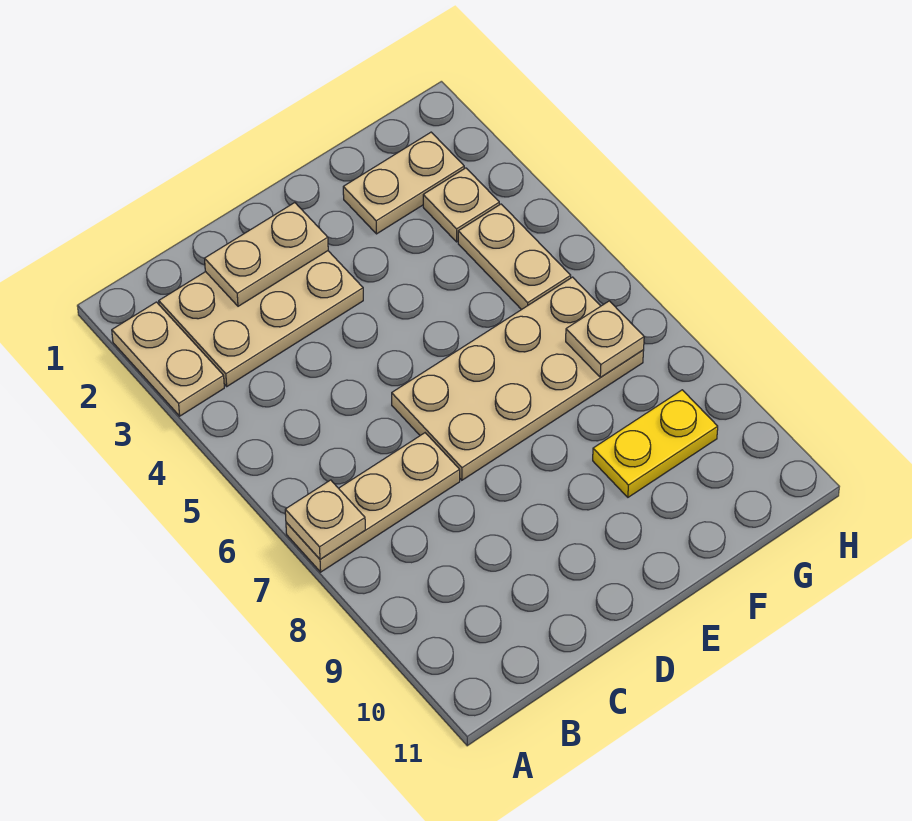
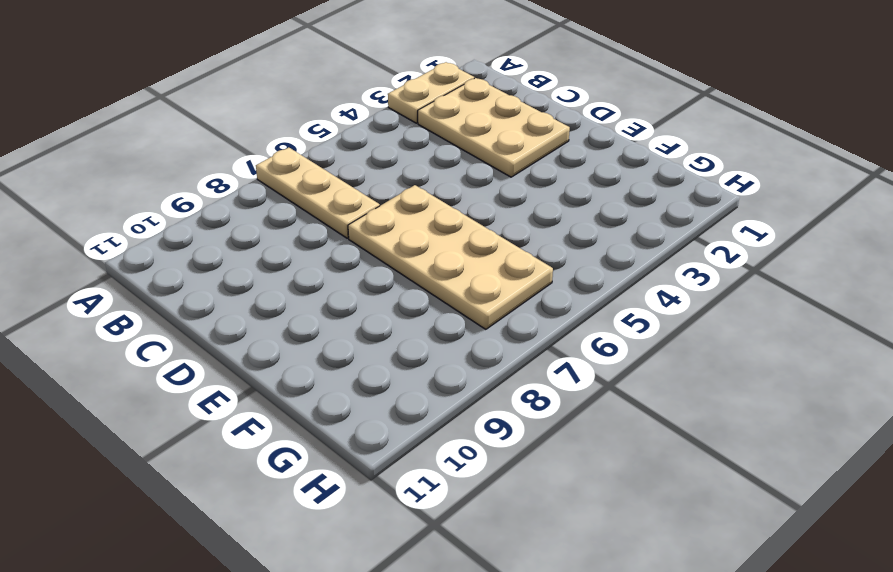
none -> tan 1x2 plate [343,132,464,234]
none -> yellow 1x2 plate [593,390,718,497]

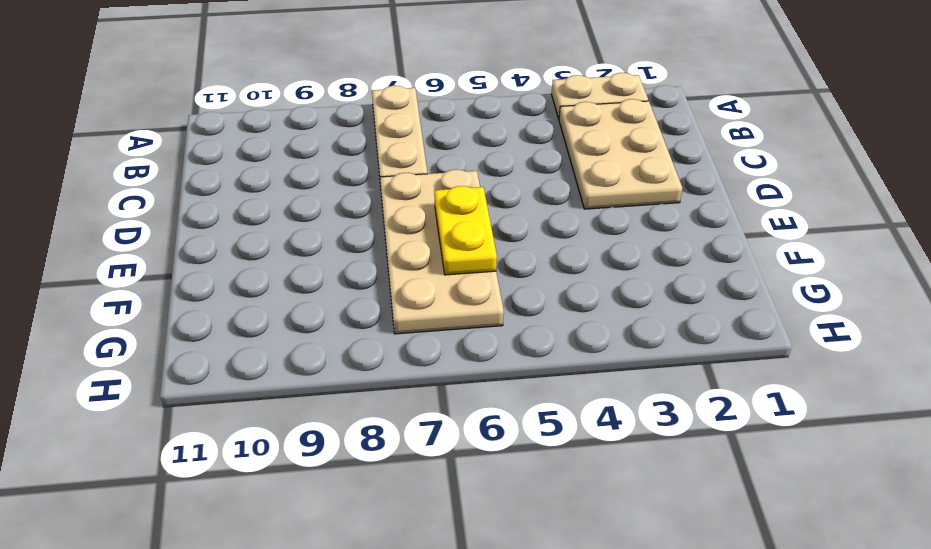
yellow 1x2 plate [434,186,497,275] -> yellow 1x2 plate moved to [593,390,718,497]
none -> tan 1x2 plate [343,132,464,234]
none -> tan 1x1 plate [423,168,499,242]

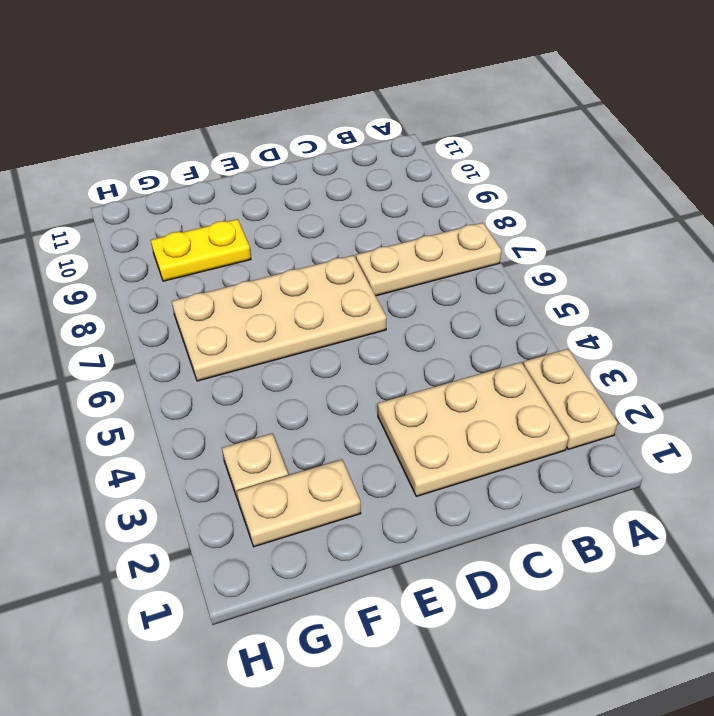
none -> tan 1x2 plate [458,204,571,310]
none -> tan 1x1 plate [285,480,365,559]

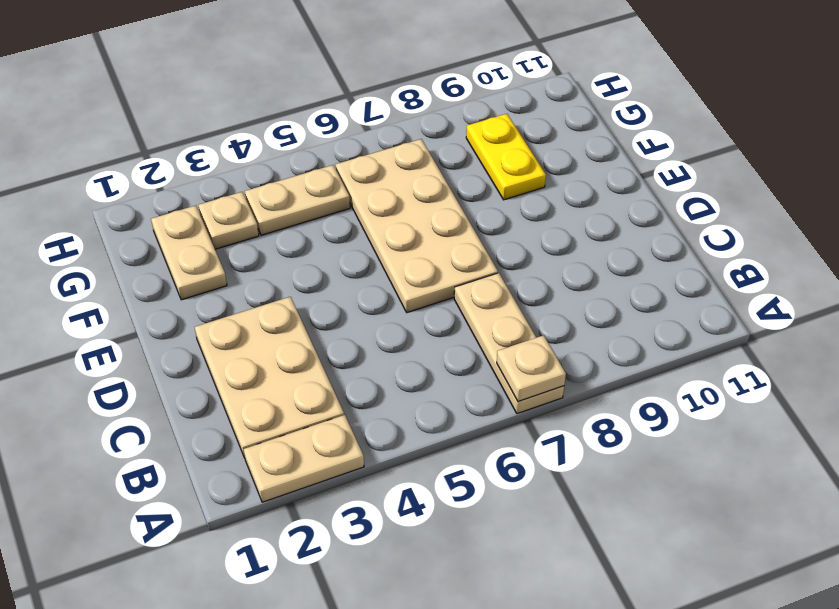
none -> tan 1x2 plate [204,203,328,306]
none -> tan 1x1 plate [566,301,644,378]

